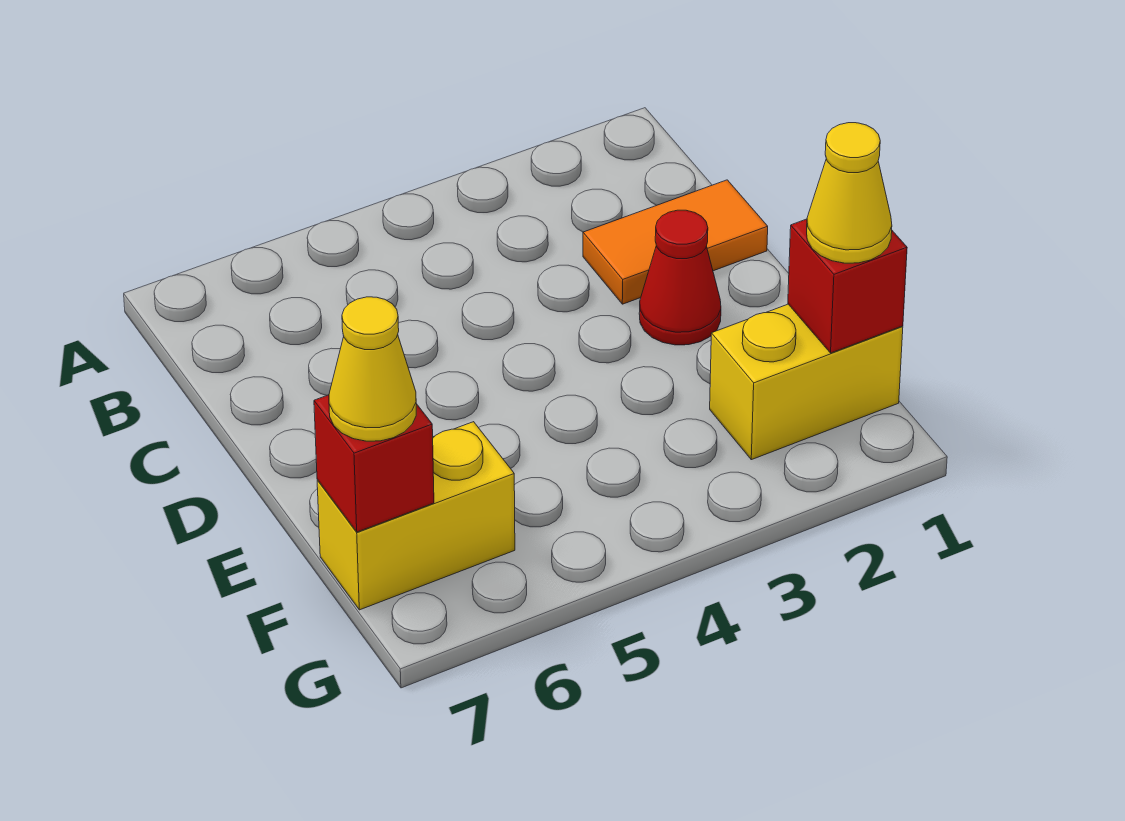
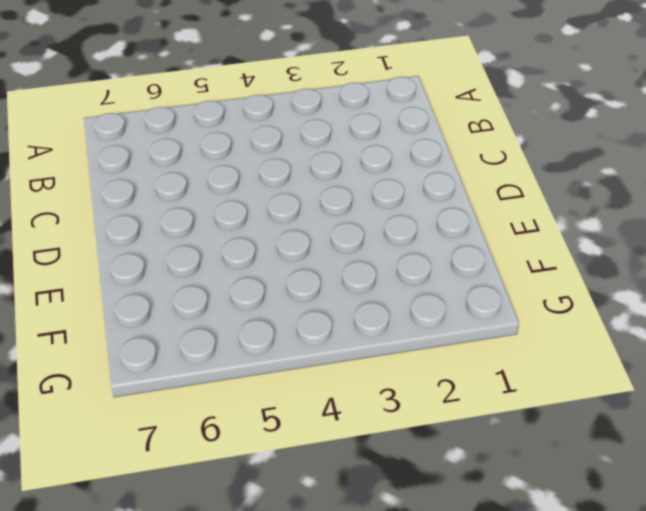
none -> orange 1x2 tile [583,180,768,304]
none -> red 1x1 cone [639,210,721,345]

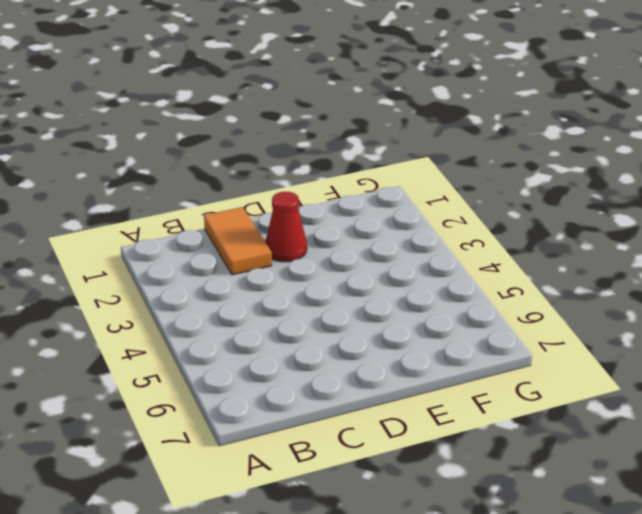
none -> yellow 1x2 brick [710,304,903,460]
none -> yellow 1x2 brick [317,422,515,610]

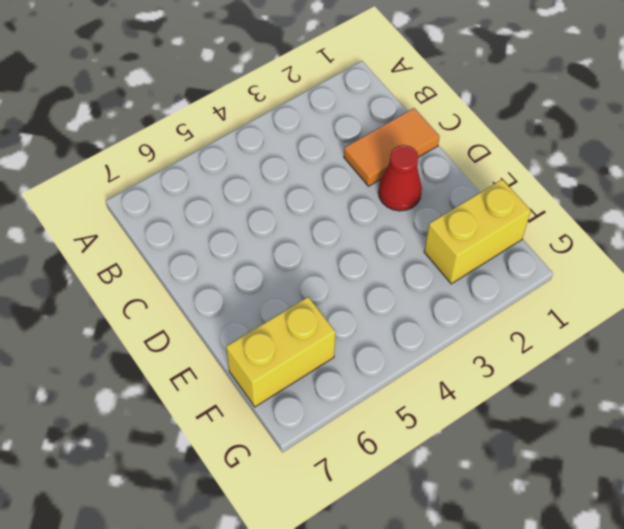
none -> red 1x1 brick [788,219,907,353]
none -> red 1x1 brick [314,395,434,532]

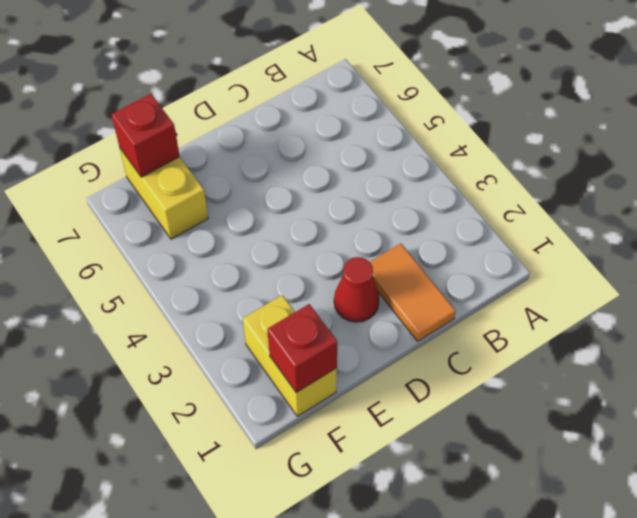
none -> yellow 1x1 cone [807,123,892,263]
none -> yellow 1x1 cone [329,297,416,441]

